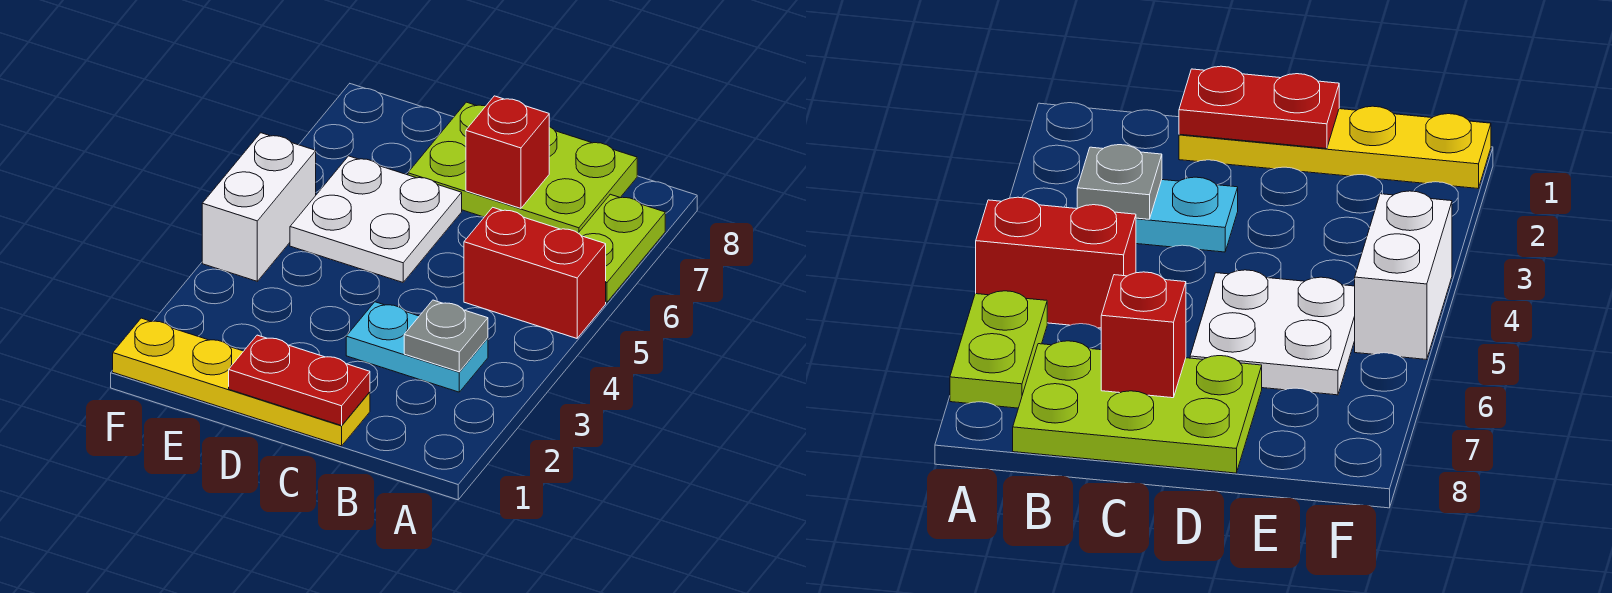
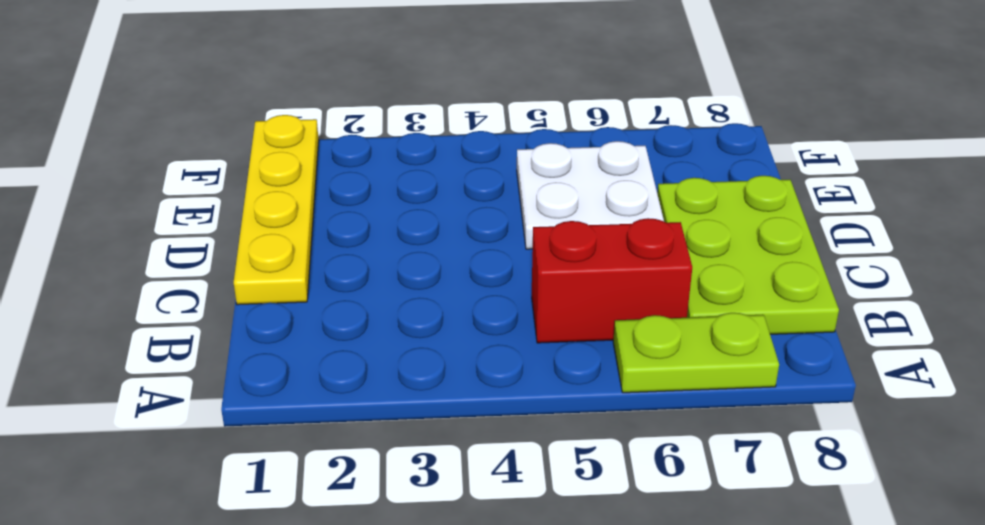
red 1x2 brick [532,218,692,343] -> red 1x2 brick turned to [464,207,606,338]
none -> cyan 1x2 plate [346,302,488,392]
none -> white 1x2 brick [202,133,316,281]

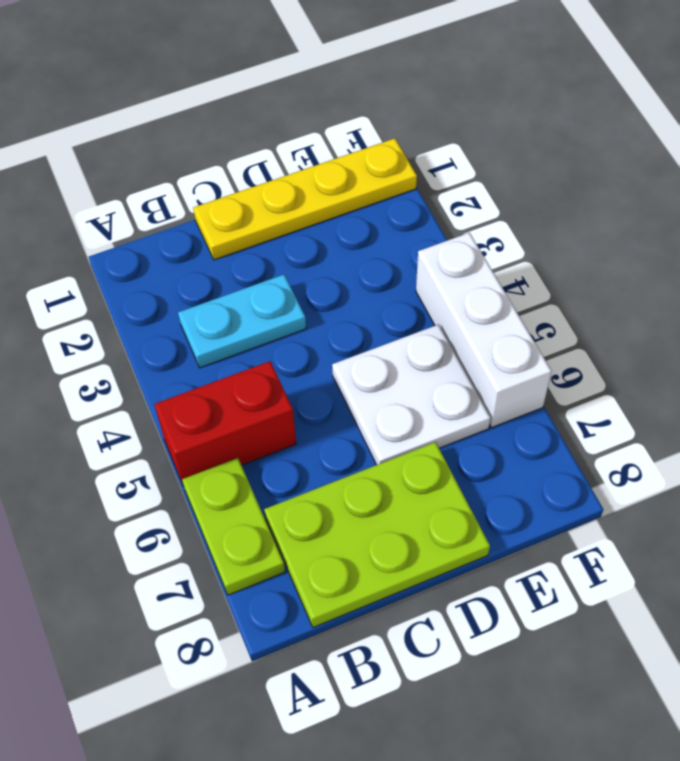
white 1x3 brick [416,233,552,428] -> white 1x2 brick [202,133,316,281]
none -> grey 1x1 plate [404,300,488,372]
none -> red 1x2 plate [229,335,370,426]

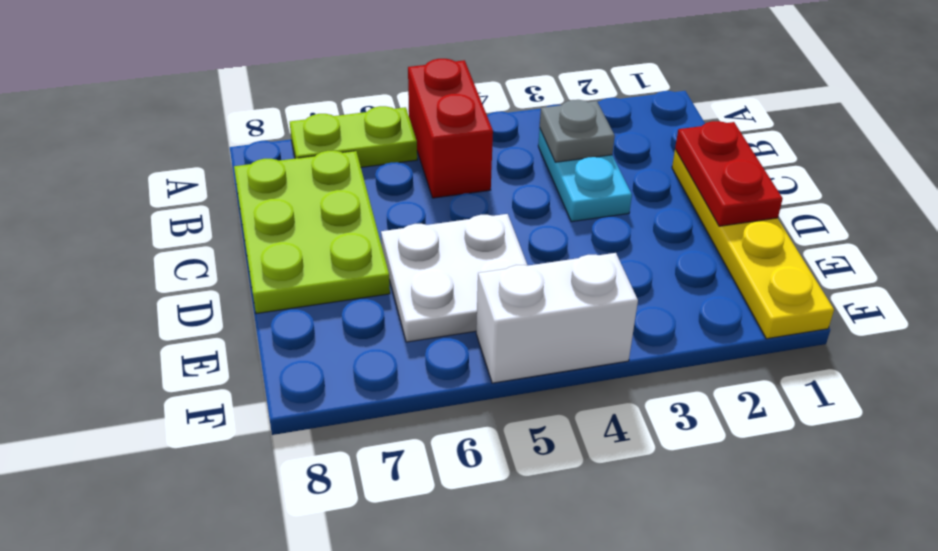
none -> red 1x1 brick [466,96,549,208]

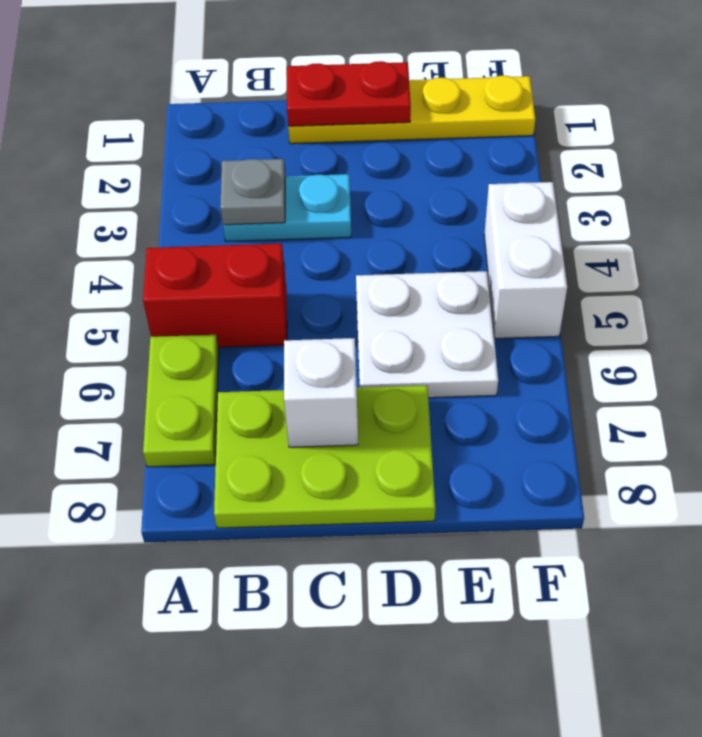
white 1x1 brick [284,338,358,447] -> red 1x1 brick [466,96,549,208]

